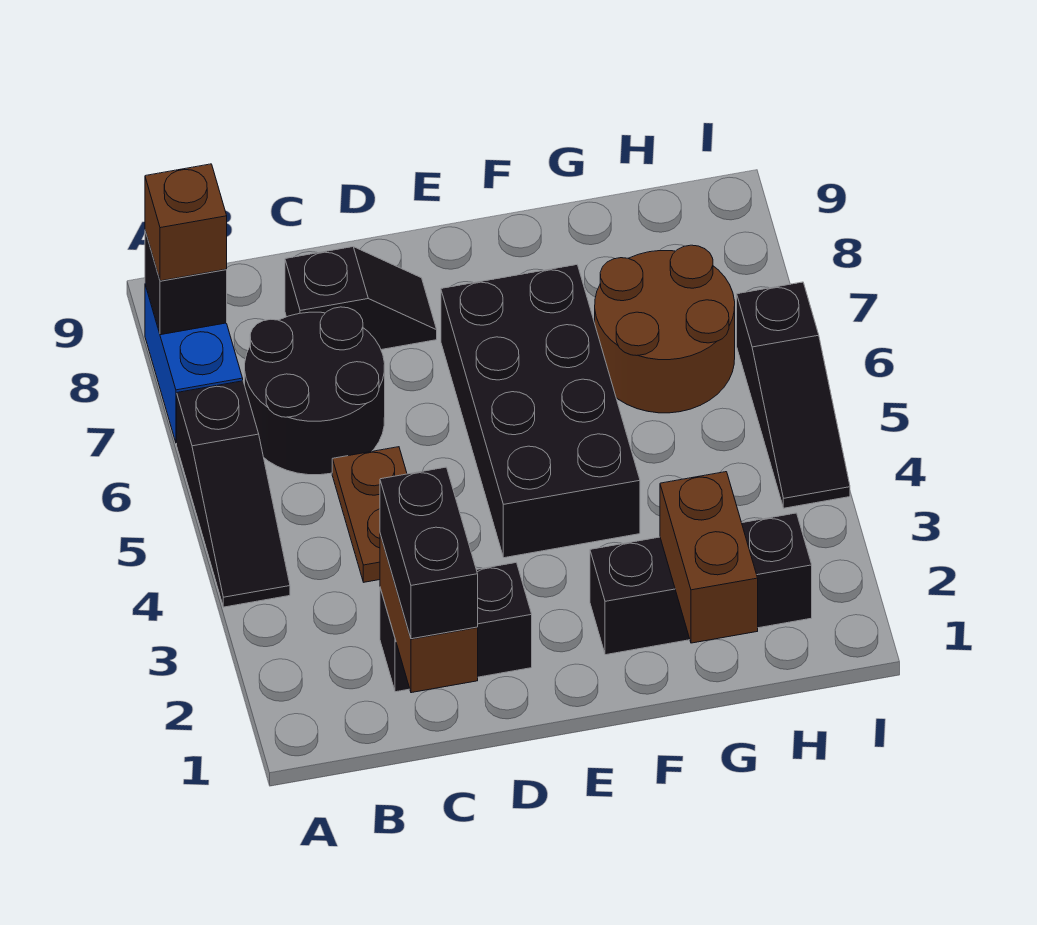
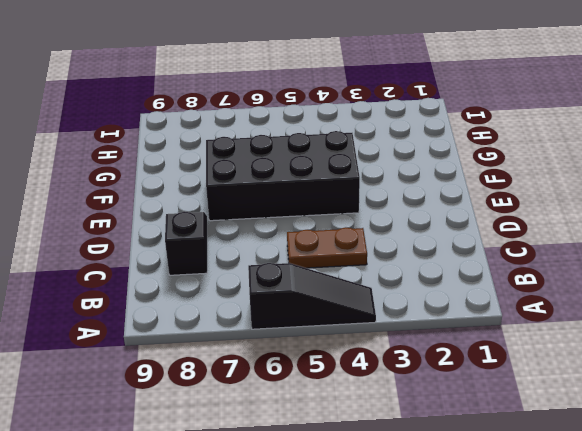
none -> blue 1x2 brick [145,285,243,443]
none -> black 2x2 round brick [245,307,385,475]
none -> black 1x2 brick [380,563,532,692]

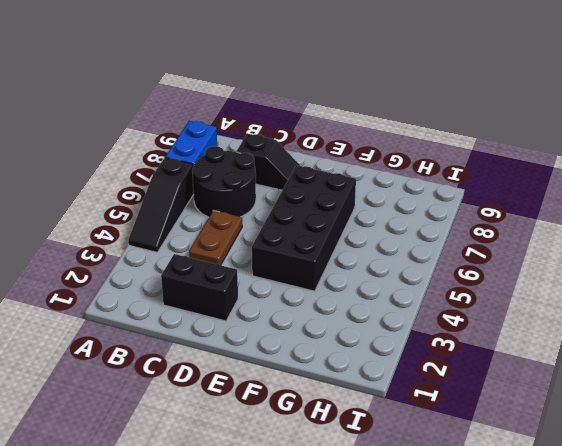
none -> black 1x3 brick [590,513,812,655]
none -> brown 2x2 round brick [595,245,735,413]
none -> black 1x3 slope [737,282,850,508]

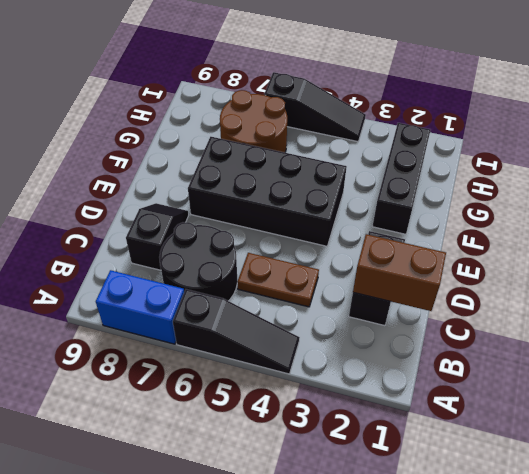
none -> black 1x1 brick [145,231,227,335]
none -> brown 1x2 brick [660,472,758,643]
none -> brown 1x1 brick [145,164,227,281]

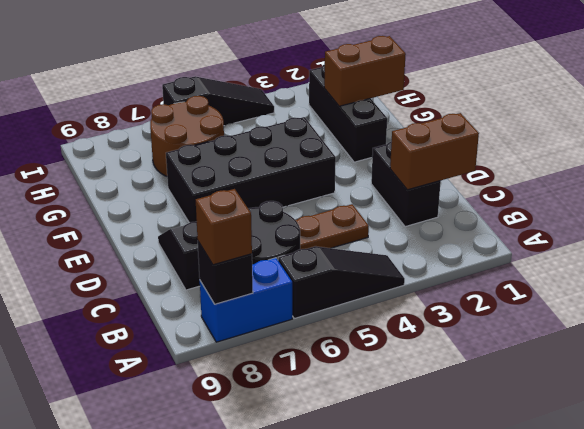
none -> black 1x2 brick [380,467,478,639]

